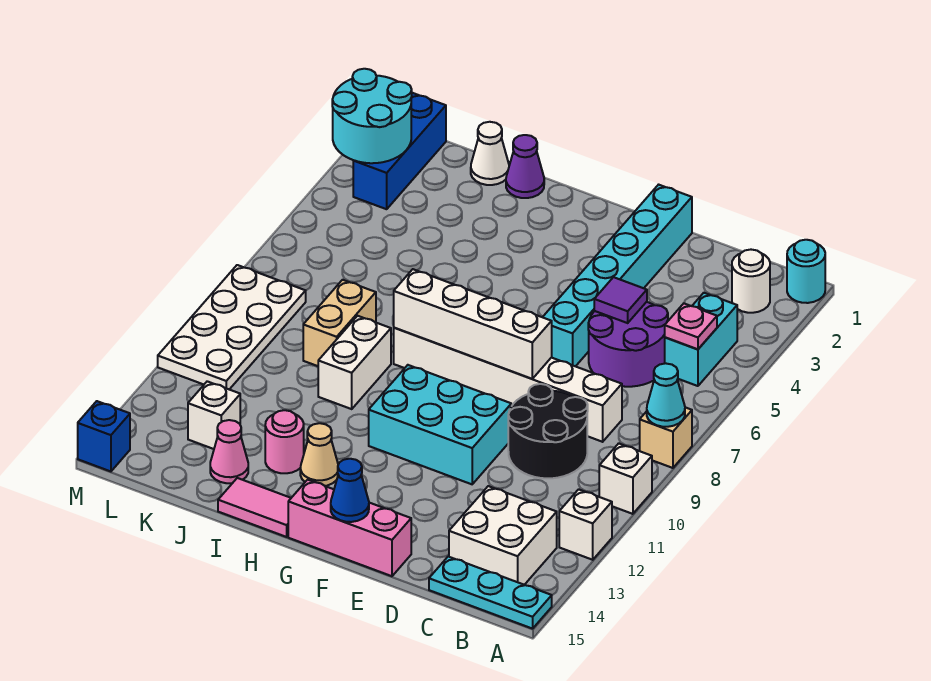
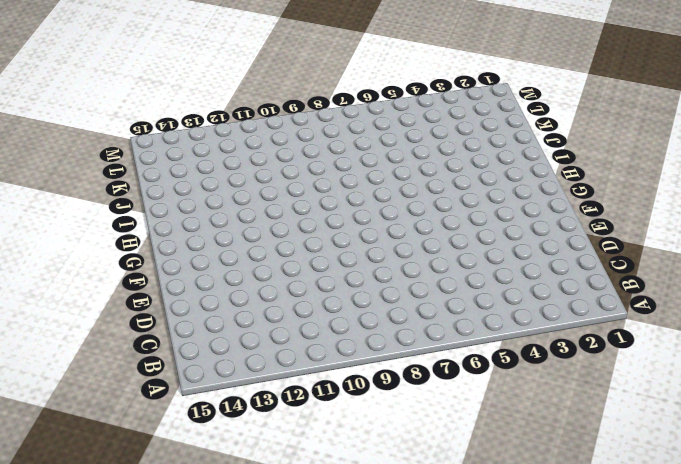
none -> cyan 1x1 round brick [787,240,825,303]
none -> tan 1x1 brick [640,407,692,468]
none -> white 1x1 brick [599,443,652,514]
none -> white 1x1 brick [559,489,612,560]

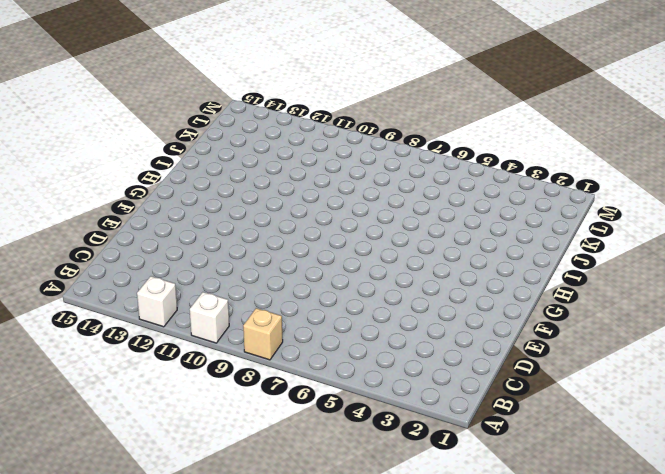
none -> cyan 1x1 round brick [787,240,825,303]
none -> cyan 1x3 plate [429,557,552,629]
none -> white 1x1 round brick [732,250,770,313]
none -> cyan 1x2 brick [665,293,737,386]

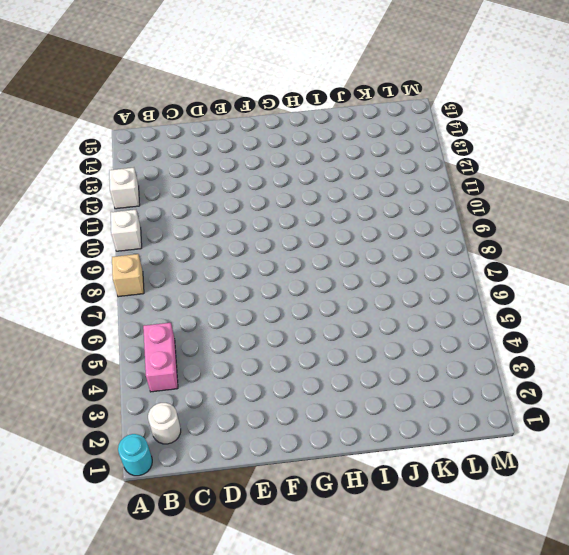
pink 1x2 brick [143,323,178,392] -> cyan 1x2 brick [665,293,737,386]
none -> cyan 1x3 plate [429,557,552,629]
none -> white 2x2 brick [449,486,557,585]
none -> purple 2x2 round brick [588,302,668,387]
none -> white 1x6 brick [394,328,622,442]

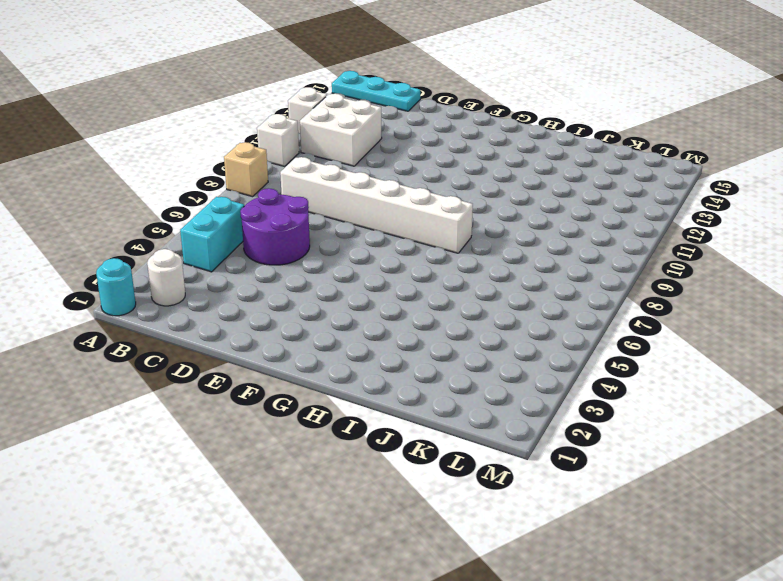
white 2x2 brick [300,94,382,166] -> white 2x2 brick moved to [449,486,557,585]
none -> black 2x2 round brick [508,384,588,478]
none -> cyan 1x6 brick [543,185,692,366]
none -> cyan 2x3 brick [369,365,511,484]
none -> pink 1x3 brick [288,480,411,576]

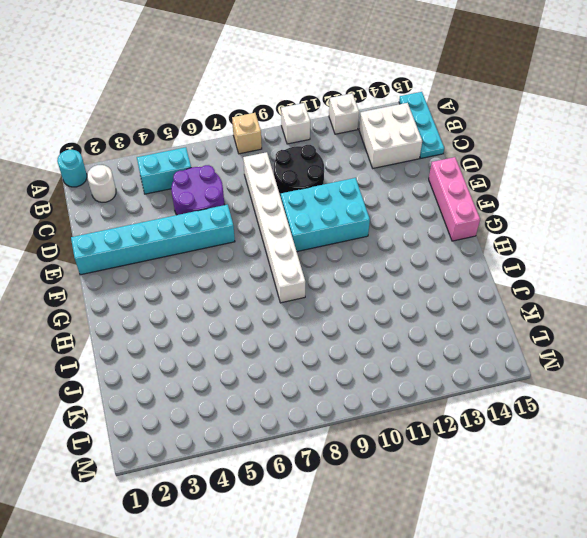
cyan 2x3 brick [281,178,370,251] -> cyan 2x3 brick turned to [369,365,511,484]
none -> tan 1x1 cone [300,423,338,486]
none -> pink 1x2 tile [218,478,291,537]
none -> purple 1x1 cone [506,135,544,198]
none -> white 1x2 brick [318,316,391,409]

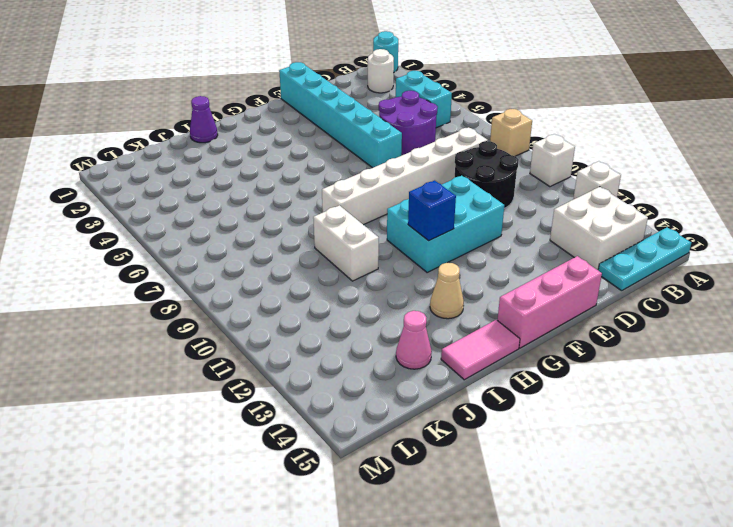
blue 1x1 brick [408,180,456,241] -> blue 1x1 brick moved to [78,401,130,471]
none -> pink 1x1 round brick [265,410,304,473]
none -> white 1x1 cone [471,122,509,185]
none -> tan 1x2 brick [303,280,376,366]
none -> white 1x1 brick [188,381,240,449]

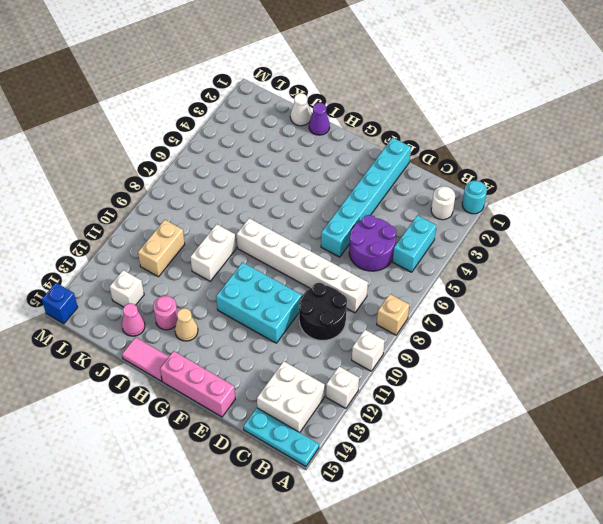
tan 1x2 brick [138,220,185,277] -> tan 1x2 brick moved to [303,280,376,366]
none -> blue 1x3 brick [353,93,446,209]
none -> white 2x4 plate [158,265,306,389]
none -> cyan 1x1 cone [647,363,685,427]
none -> pink 1x1 plate [665,304,717,349]

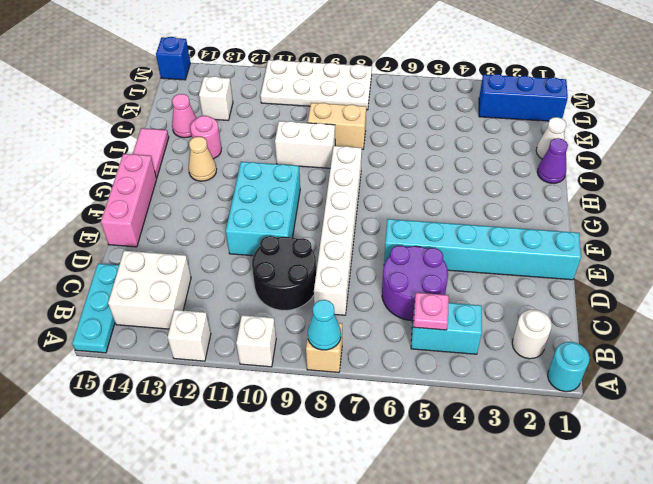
none -> purple 1x1 tile [594,277,647,323]
none -> white 1x4 brick [394,269,552,379]
none -> blue 1x1 cone [331,459,369,522]
none -> cyan 2x2 round brick [332,69,412,163]

